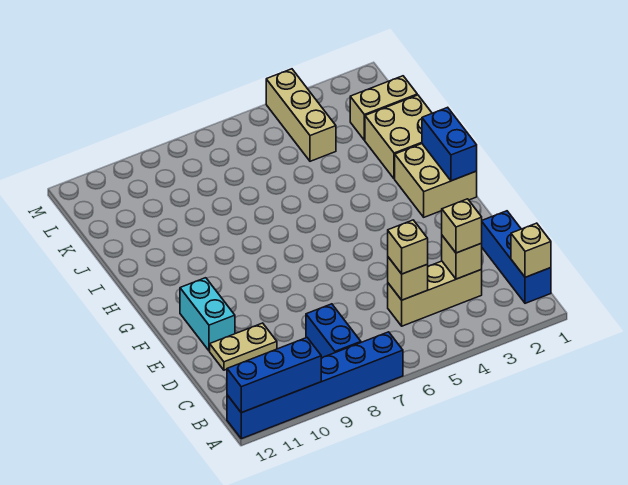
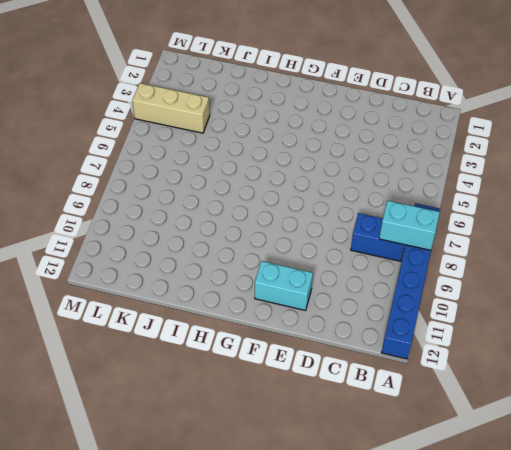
cyan 1x2 brick [379,201,440,250] -> none
none -> blue 1x3 brick [482,211,551,303]
none -> tan 1x3 brick [388,261,482,326]
none -> tan 1x2 plate [210,323,277,370]

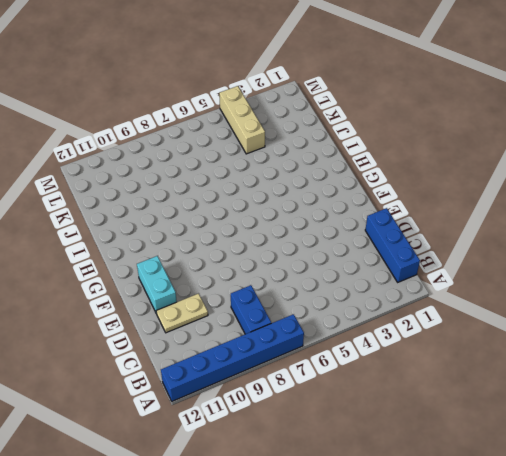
none -> tan 1x3 brick [388,261,482,326]
none -> tan 2x2 brick [395,144,477,217]
none -> tan 2x2 brick [365,95,432,179]

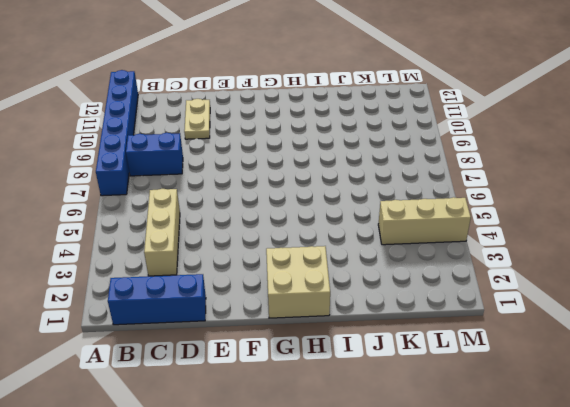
none -> cyan 1x2 brick [180,278,235,351]
none -> tan 2x2 brick [365,95,432,179]
none -> tan 1x2 brick [350,76,417,140]

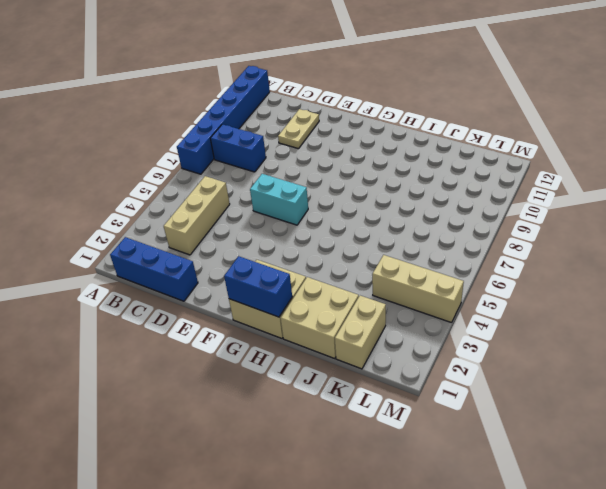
cyan 1x2 brick [250,174,308,225] -> cyan 1x2 brick moved to [180,278,235,351]
none -> blue 1x3 brick [227,338,321,413]
none -> tan 1x1 brick [511,223,551,277]
none -> tan 1x1 brick [442,236,482,279]

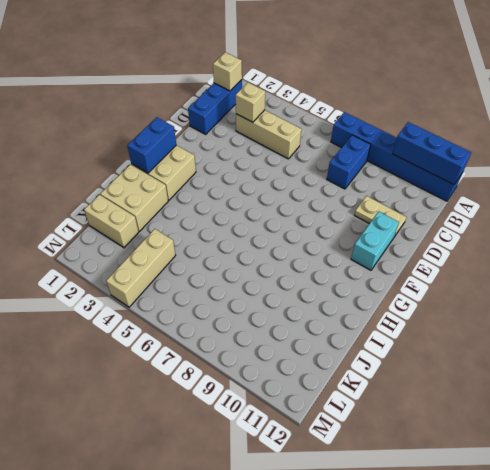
none -> tan 1x1 brick [388,257,428,300]
none -> tan 1x1 brick [442,199,482,253]
none -> tan 1x1 brick [388,220,428,274]

